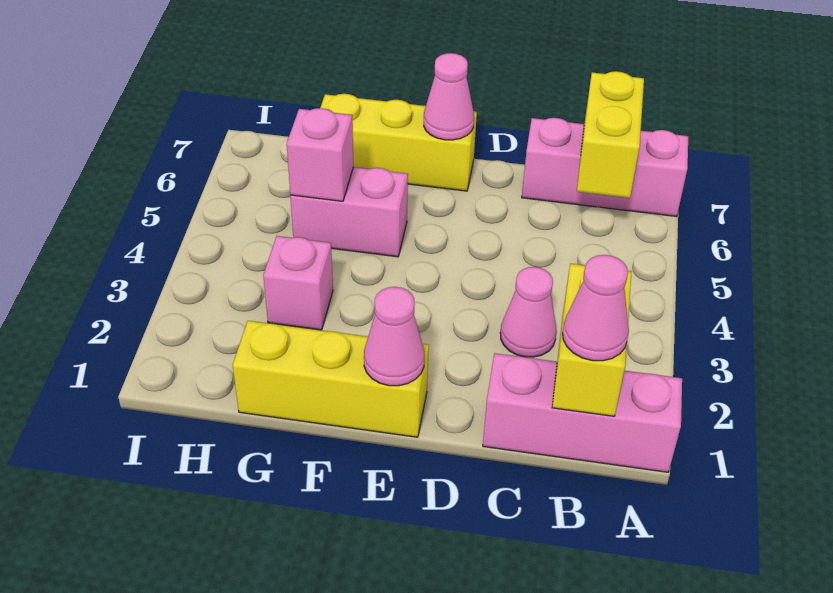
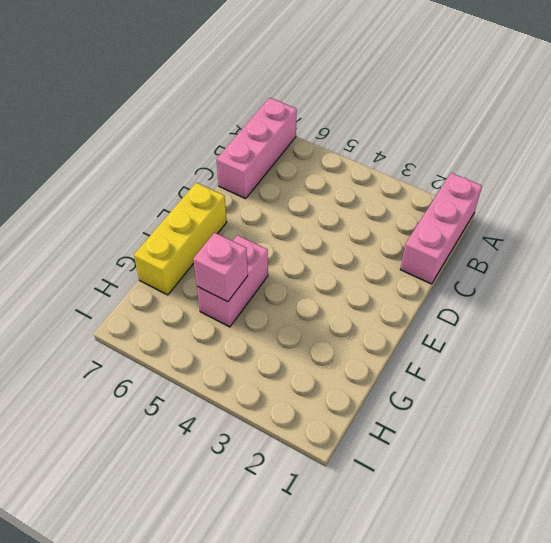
none -> pink 1x1 cone [500,267,556,357]
none -> yellow 1x3 brick [233,321,429,437]
none -> pink 1x1 brick [263,236,333,330]

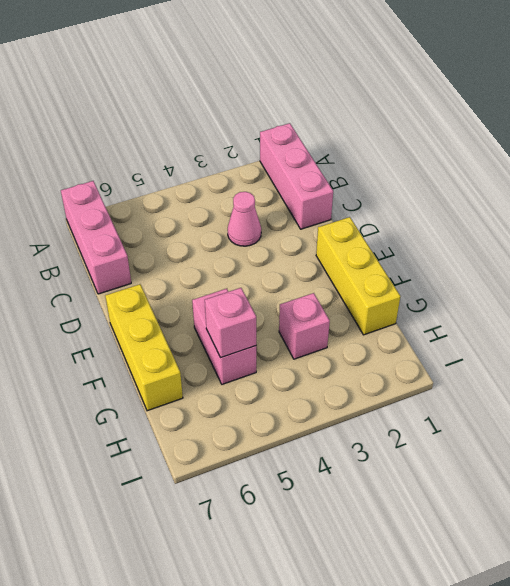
none -> yellow 1x2 brick [552,264,631,416]
none -> yellow 1x2 brick [577,71,644,198]
none -> pink 1x1 cone [364,287,424,386]

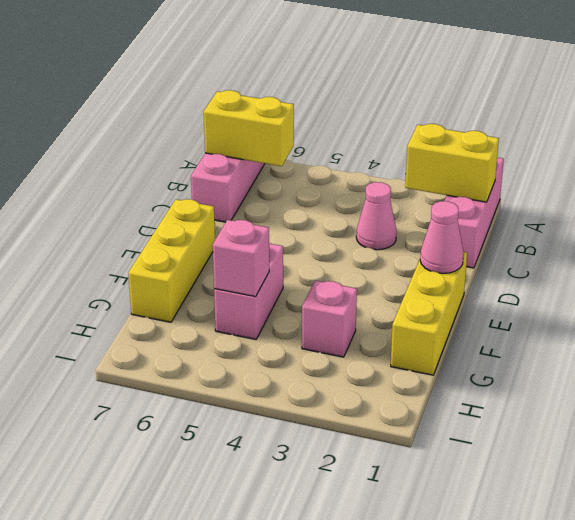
none -> pink 1x1 cone [424,53,474,140]
none -> pink 1x1 cone [563,255,629,361]

